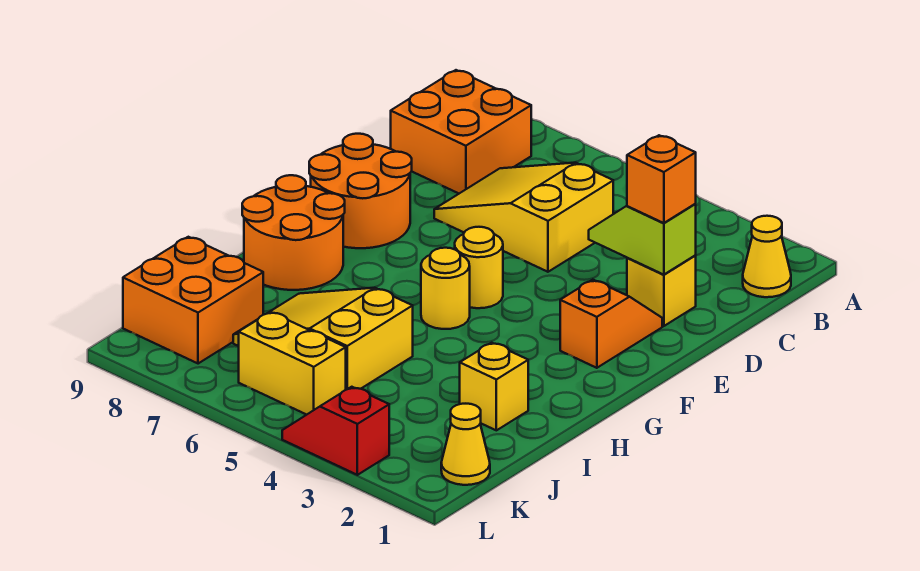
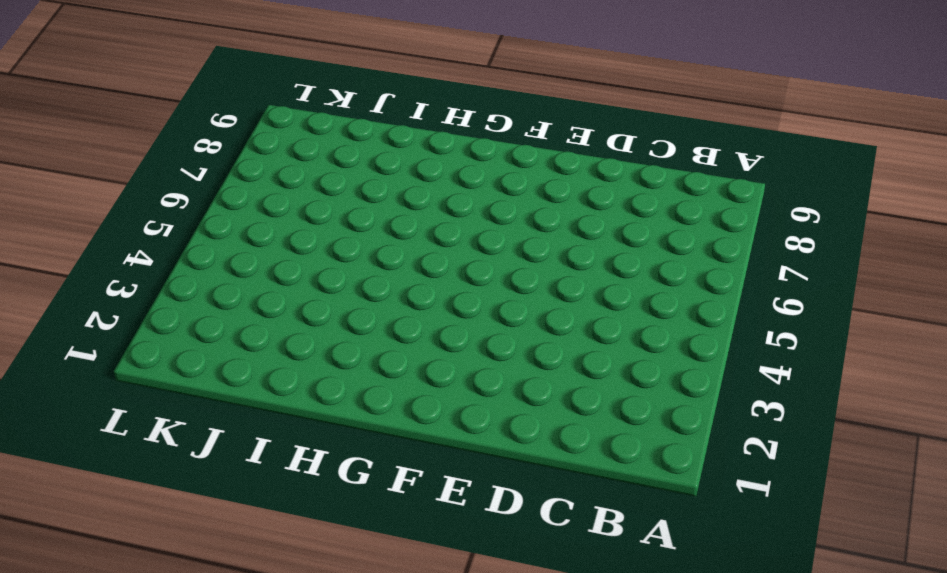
none -> yellow 1x1 cone [743,216,791,297]
none -> orange 2x2 brick [391,70,531,193]
none -> yellow 2x3 slope [434,163,613,272]

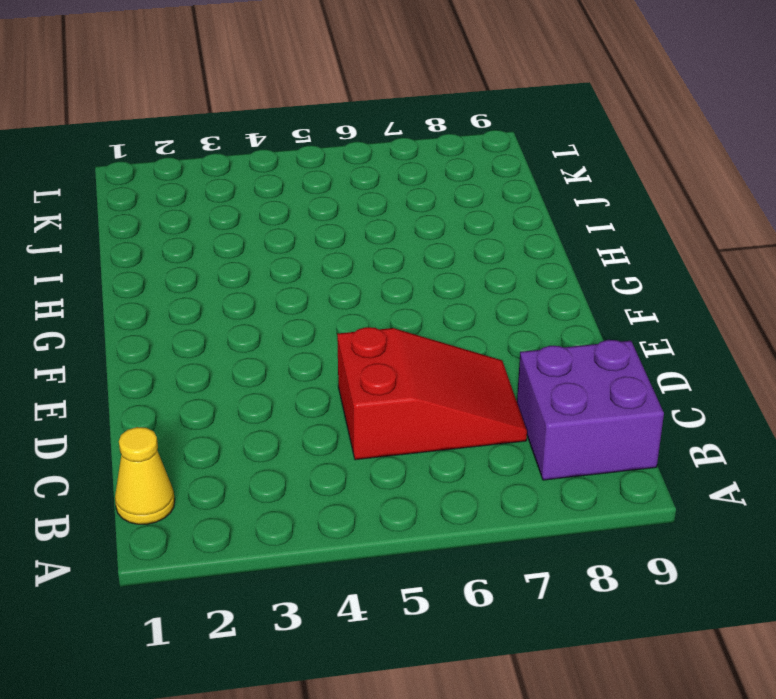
purple 2x2 brick [517,340,664,480] -> orange 2x2 brick [391,70,531,193]
red 2x3 slope [337,327,527,460] -> yellow 2x3 slope [434,163,613,272]
none -> yellow 1x1 brick [627,256,696,326]
none -> orange 1x2 slope [560,280,662,368]
none -> orange 2x2 round brick [309,134,412,248]

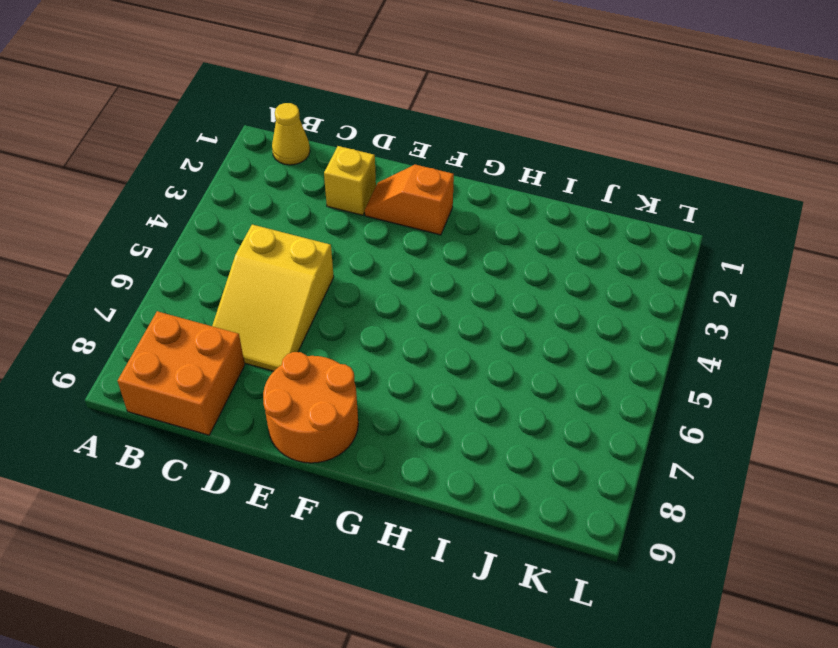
none -> yellow 1x1 round brick [455,227,503,308]
none -> yellow 1x1 round brick [421,248,470,329]
none -> orange 2x2 round brick [242,175,345,290]

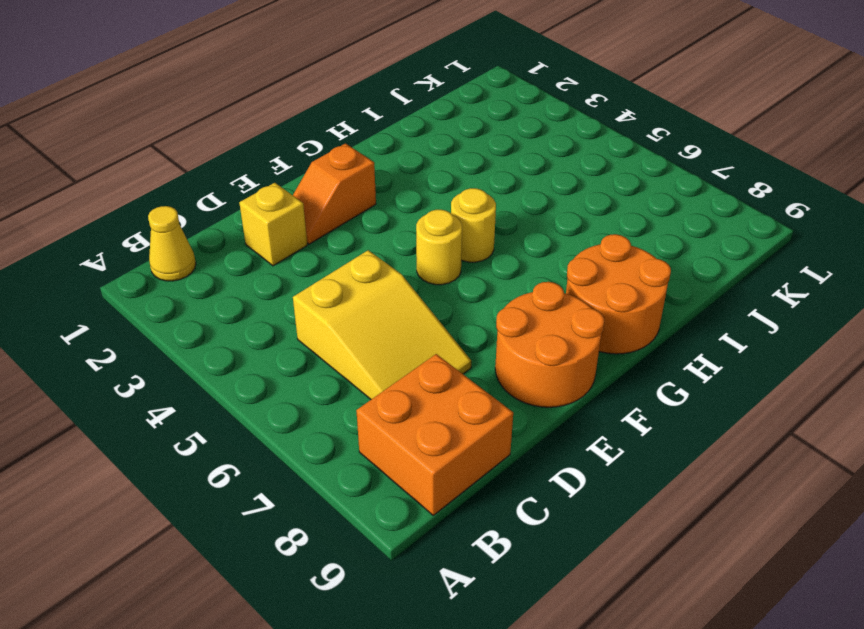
none -> yellow 1x1 brick [460,343,528,430]
none -> yellow 2x3 slope [233,288,413,390]
none -> orange 2x2 brick [123,237,263,364]

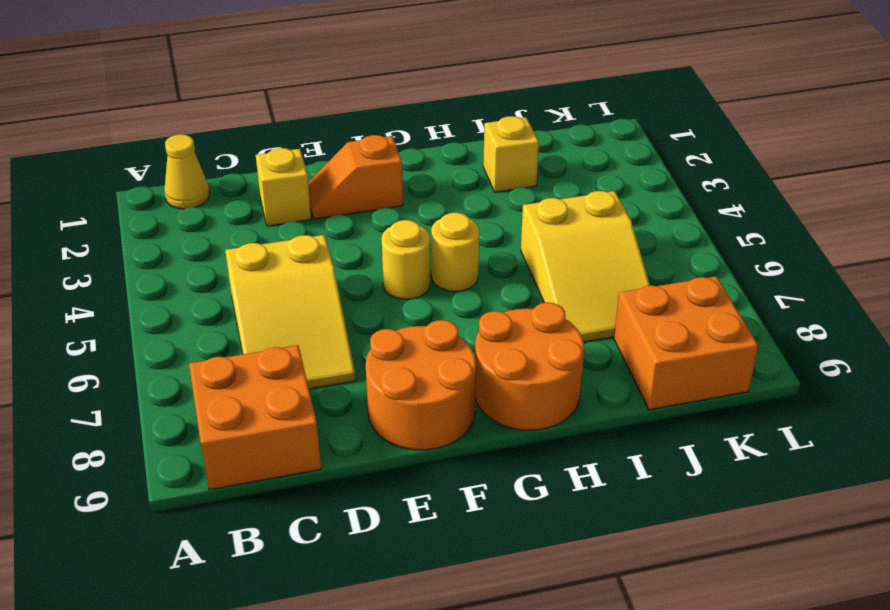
none -> yellow 1x1 cone [441,404,490,485]
none -> yellow 1x2 brick [239,312,346,415]
none -> red 1x2 slope [282,387,389,475]

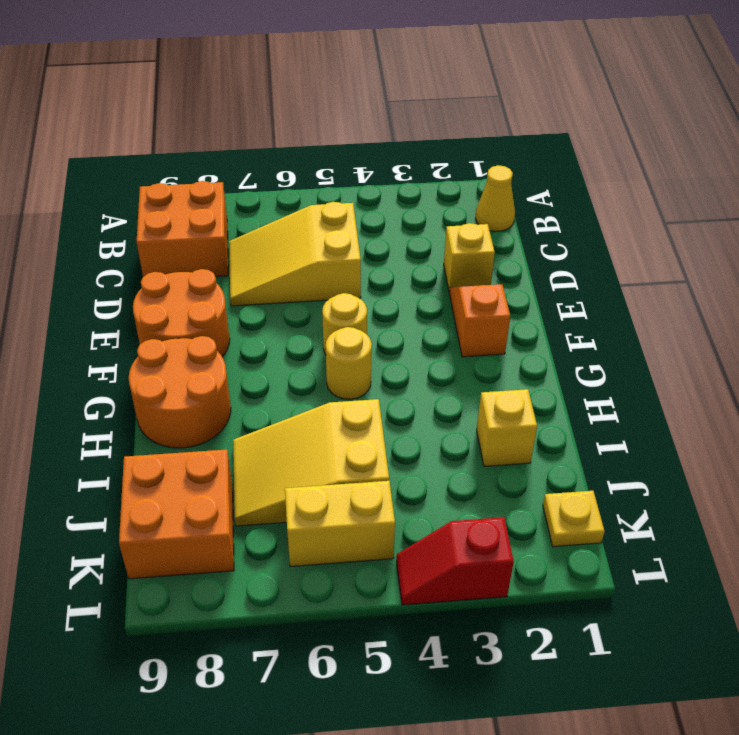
yellow 1x1 plate [543,491,605,547] -> yellow 1x1 cone [441,404,490,485]
none -> lime 1x2 slope [589,204,696,275]
none -> orange 1x1 brick [627,135,696,223]

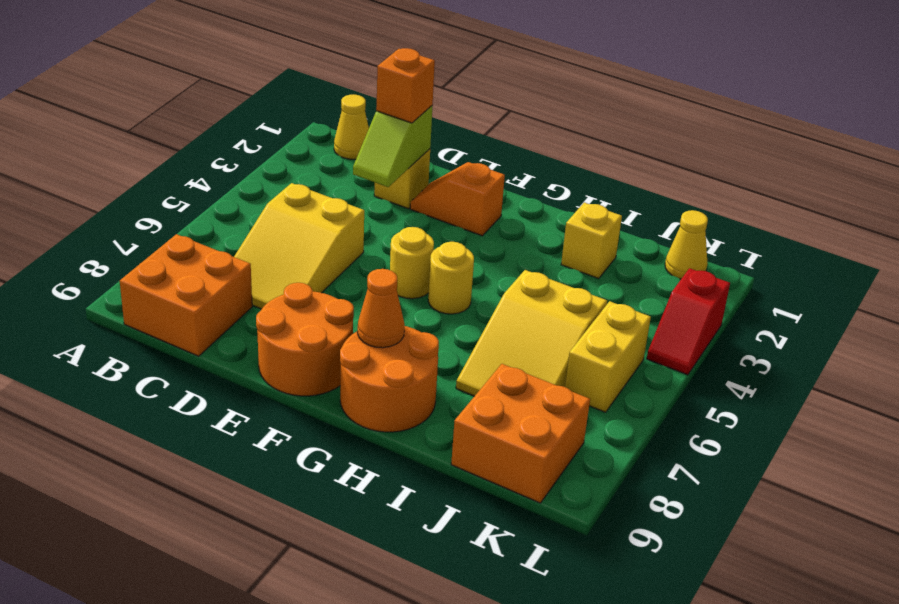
orange 1x1 cone [357,269,405,348] -> none

